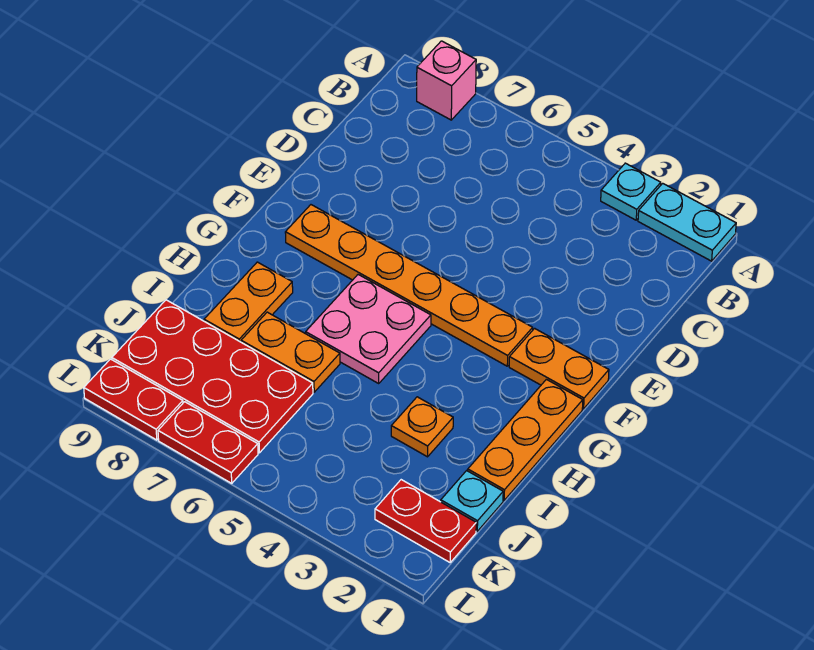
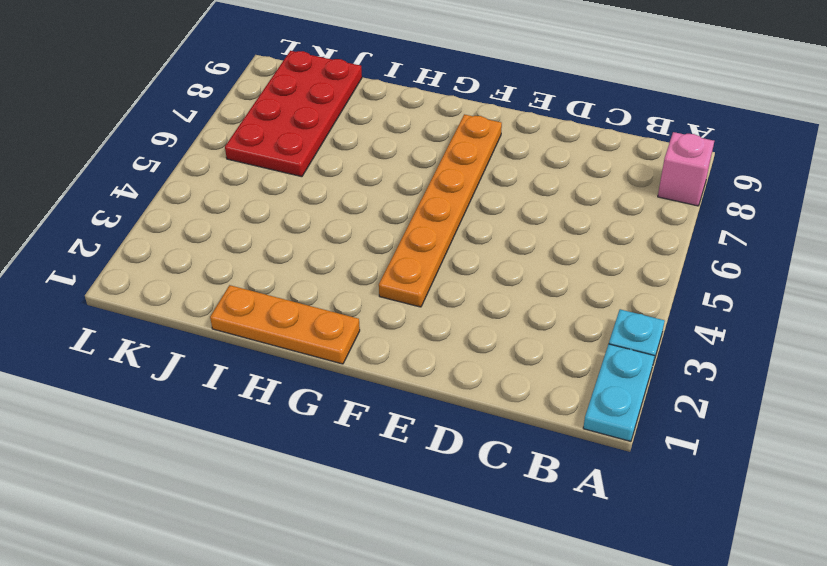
none -> orange 1x2 plate [509,328,609,409]
none -> pink 2x2 plate [306,275,431,383]
none -> orange 1x2 plate [204,262,293,342]

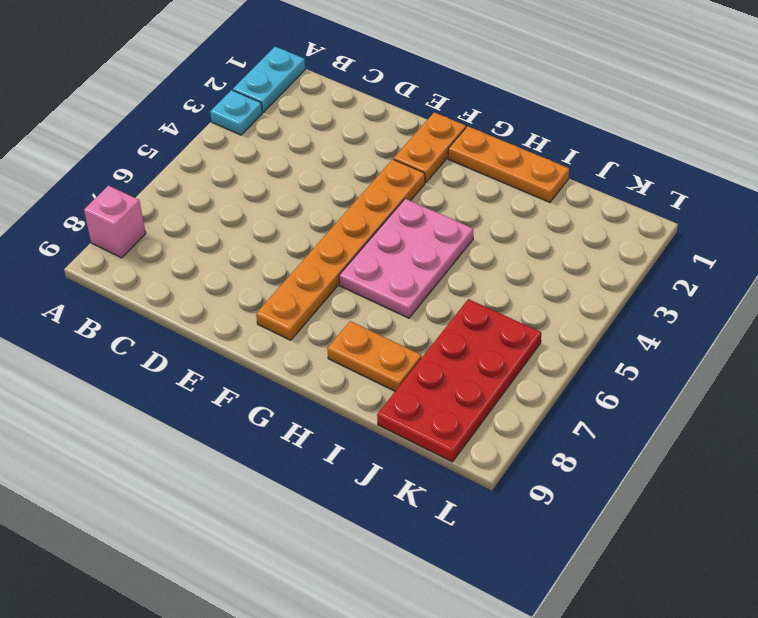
pink 2x3 plate [339,199,473,318] -> pink 2x2 plate [306,275,431,383]
none -> orange 1x1 plate [391,397,453,457]
none -> orange 1x2 plate [241,312,340,392]
none -> cyan 1x1 plate [441,471,503,531]

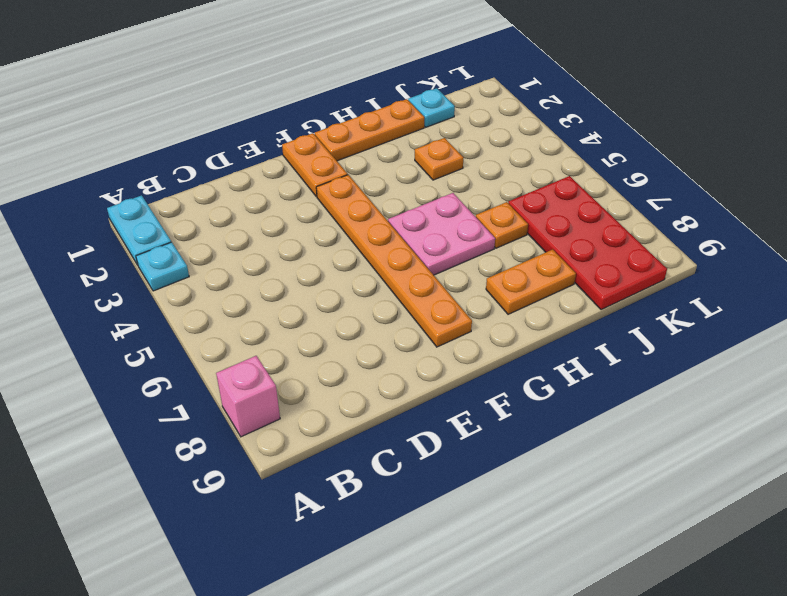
orange 1x1 plate [476,202,528,248] -> orange 1x2 plate [241,312,340,392]
none -> red 1x2 plate [375,480,476,562]
none -> red 1x2 plate [158,402,258,483]
none -> red 1x2 plate [84,359,183,440]

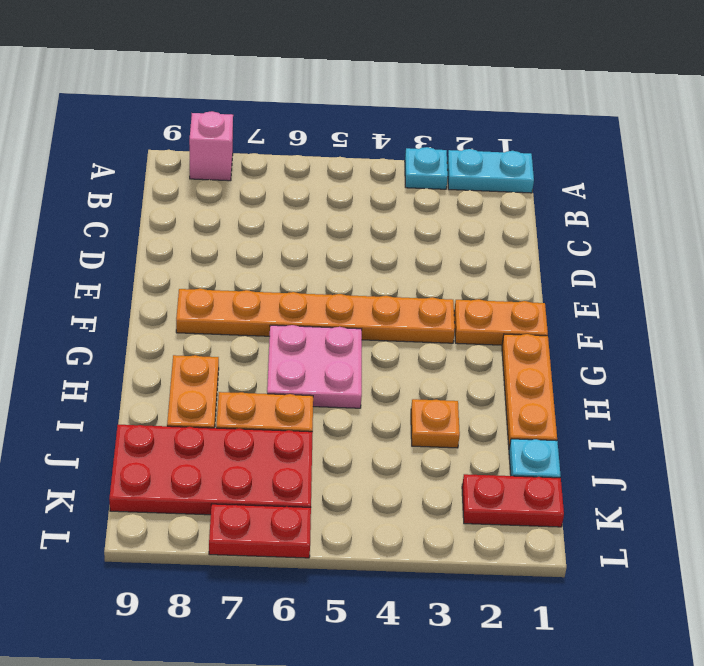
none -> red 1x2 plate [84,359,183,440]

